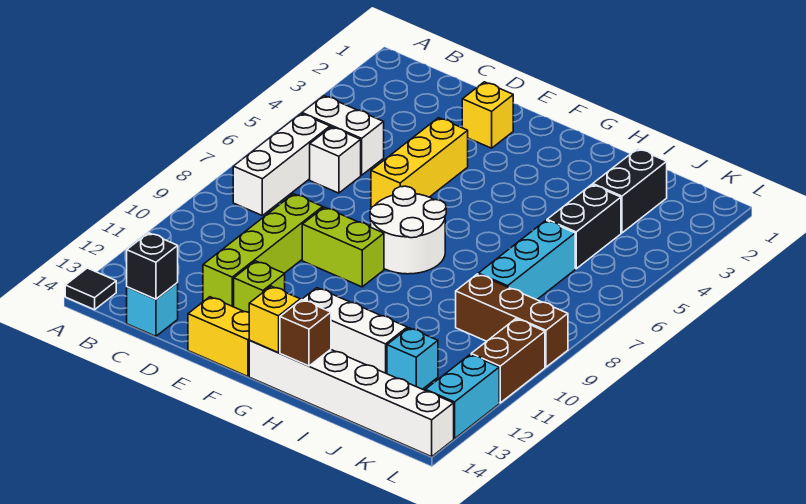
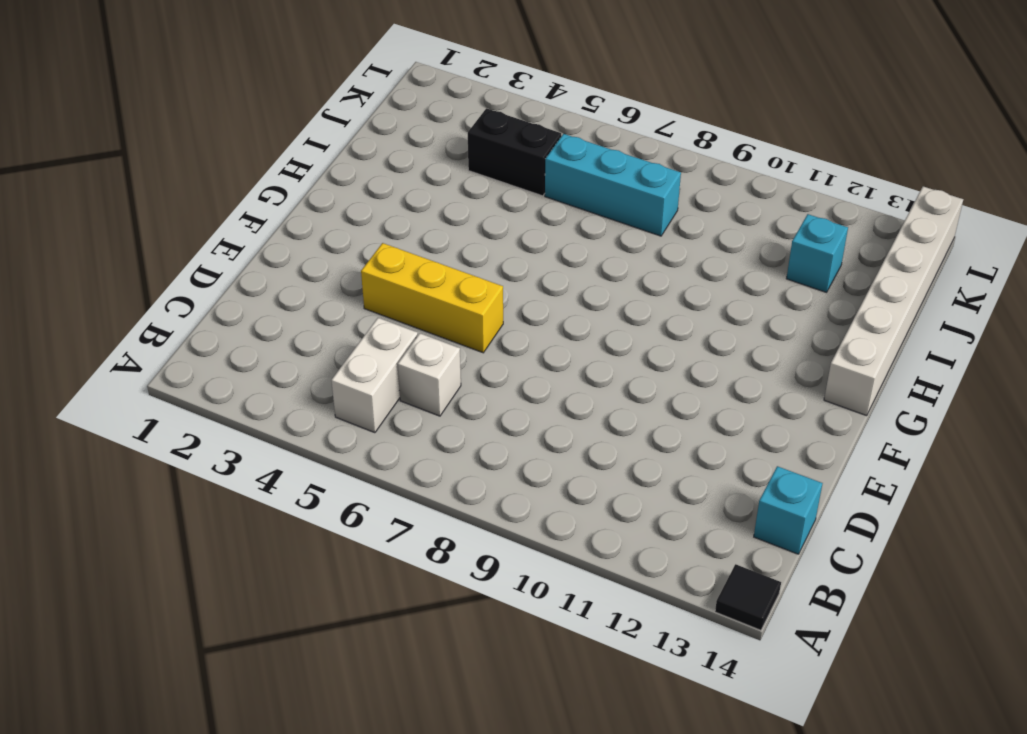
none -> white 1x3 brick [233,114,330,215]
none -> lime 1x4 brick [203,194,323,307]
none -> yellow 1x1 brick [462,82,513,148]

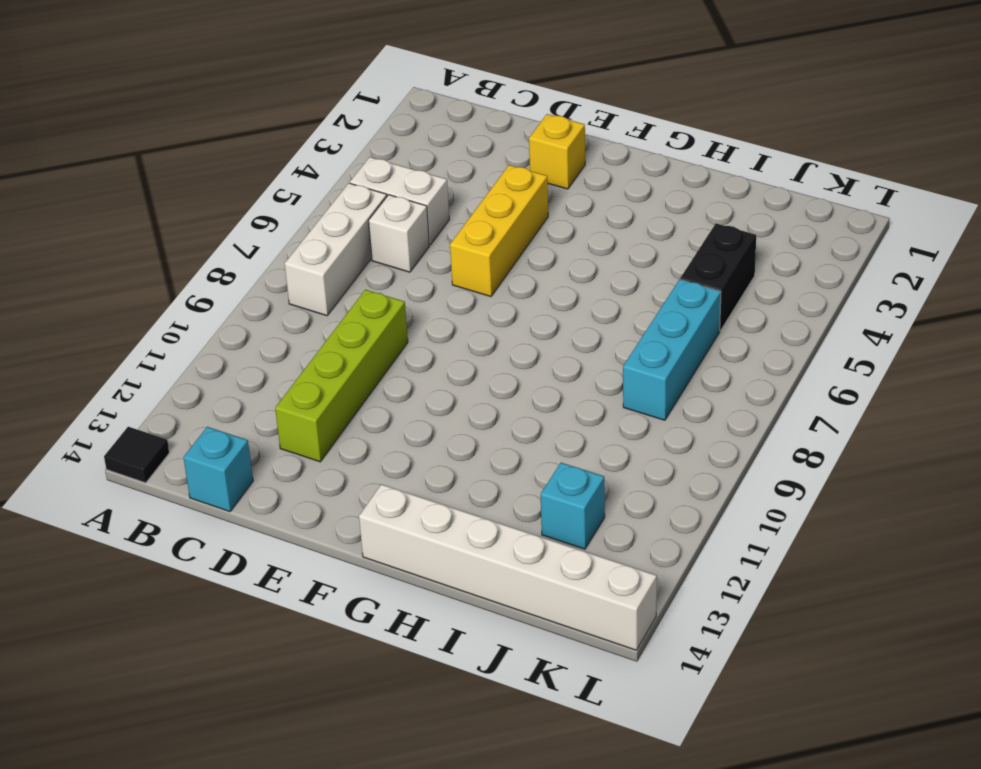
none -> lime 1x2 brick [302,207,384,287]
none -> lime 1x1 brick [234,261,285,312]
none -> yellow 1x2 brick [188,297,250,377]

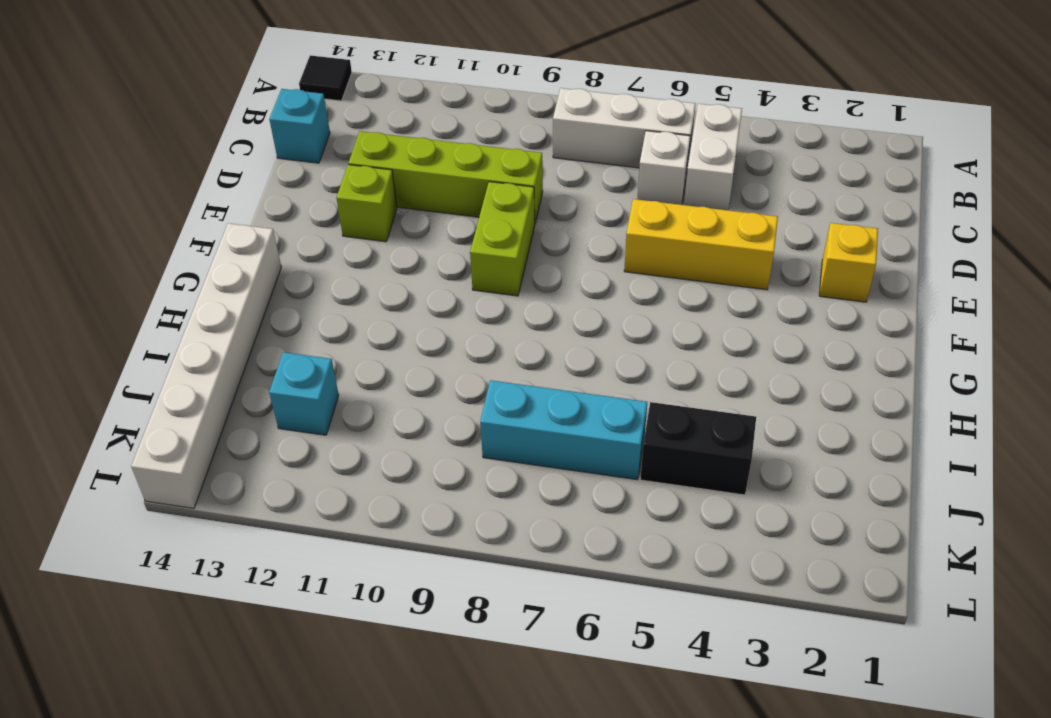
none -> yellow 1x2 brick [188,297,250,377]
none -> white 2x2 round brick [370,186,446,274]
none -> white 1x3 brick [302,288,407,374]

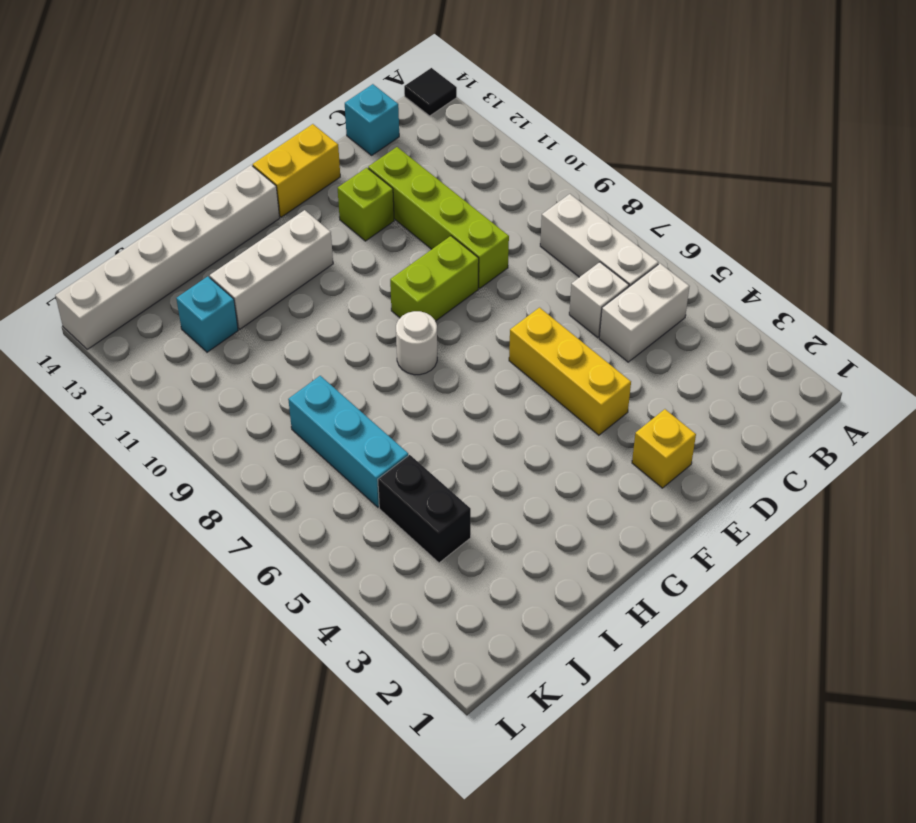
white 1x1 round brick [396,311,437,375] -> white 2x2 round brick [370,186,446,274]
none -> black 1x2 brick [593,149,667,233]
none -> brown 1x3 brick [456,274,568,367]
none -> brown 1x2 brick [471,319,545,403]

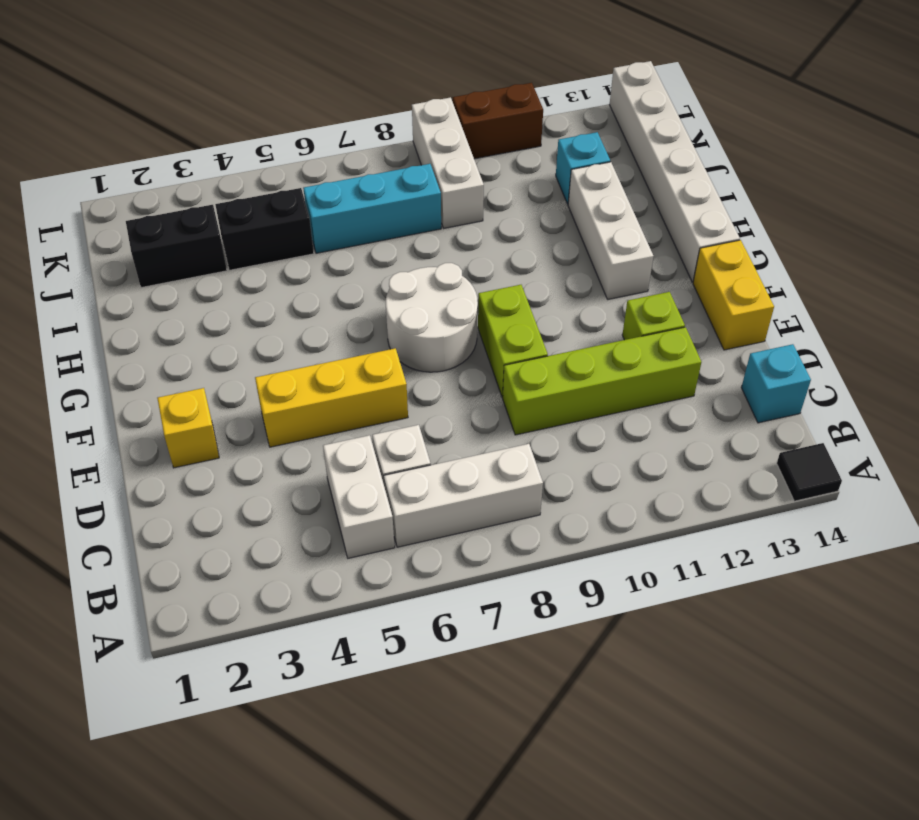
white 1x3 brick [412,97,484,228] -> brown 1x3 brick [456,274,568,367]
none -> cyan 1x2 brick [425,355,499,439]
none -> black 1x1 brick [127,233,178,299]
none -> yellow 1x1 brick [249,286,300,353]

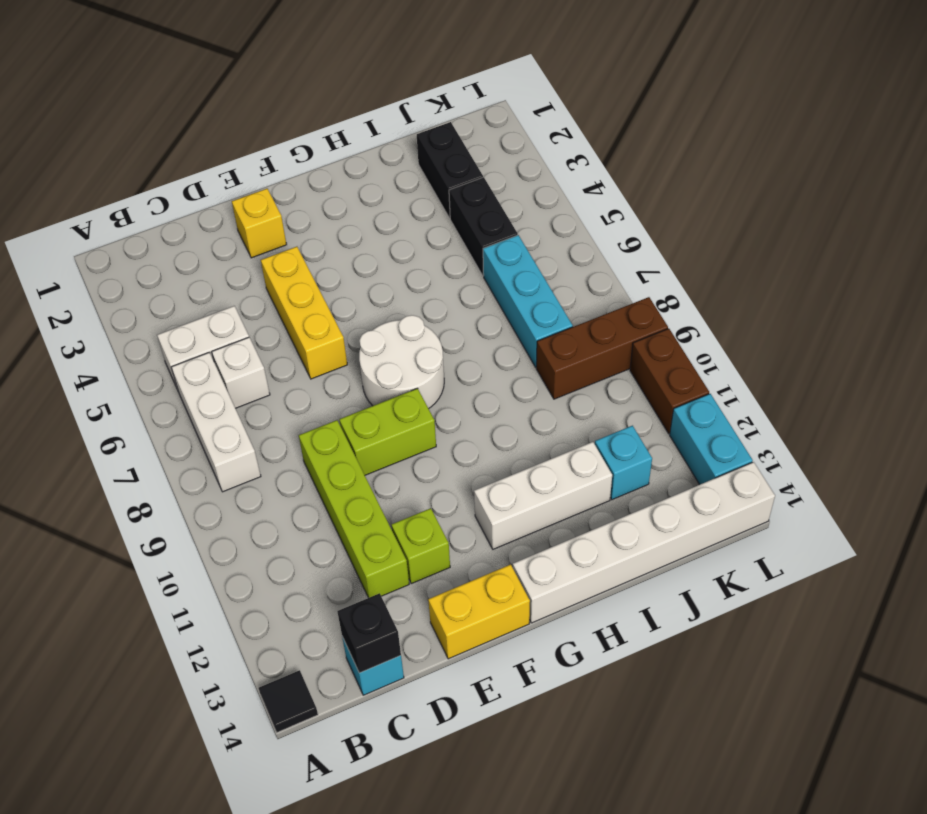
none -> yellow 1x1 brick [249,286,300,353]
none -> brown 1x1 brick [280,300,331,366]

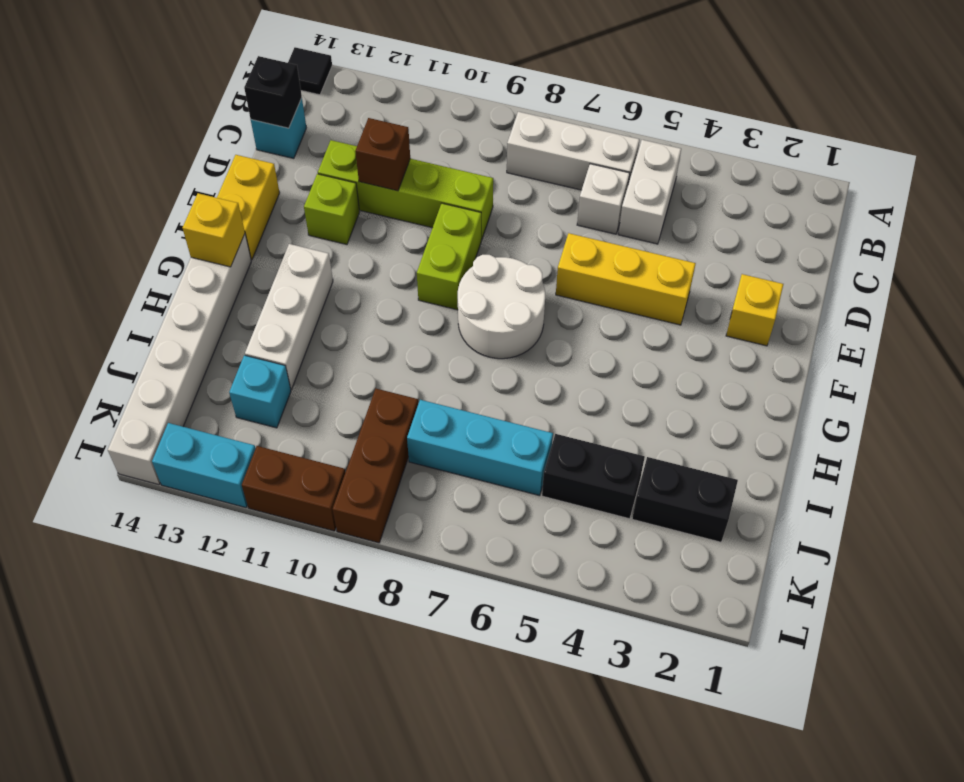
brown 1x1 brick [355,118,410,191] -> brown 1x1 brick moved to [280,300,331,366]

